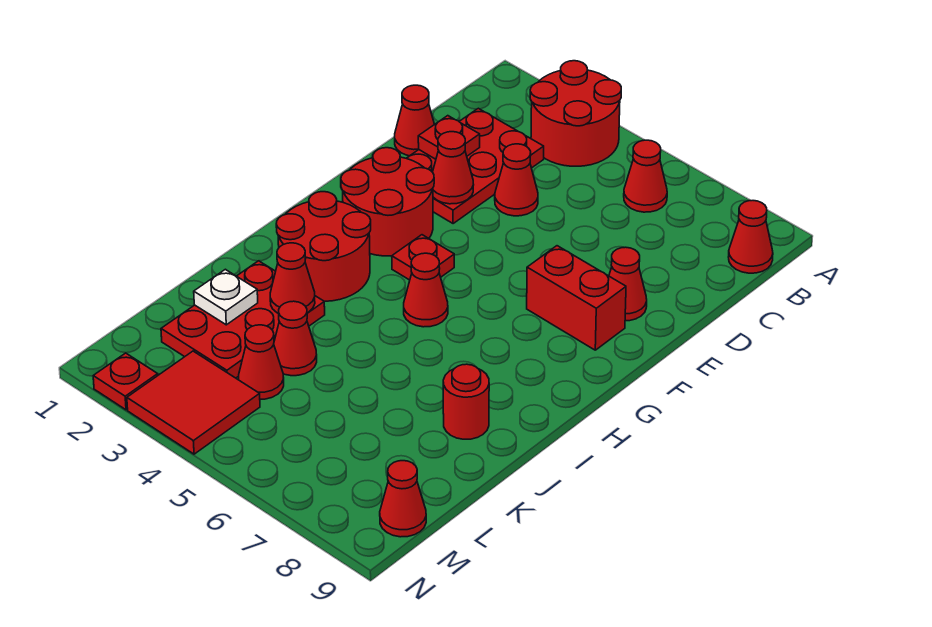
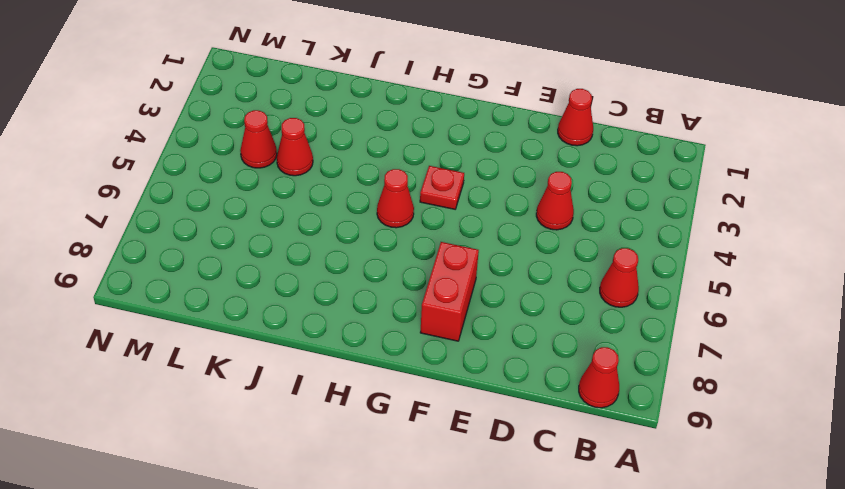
none -> red 2x2 round brick [530,61,621,166]
none -> red 2x3 plate [407,108,544,224]
none -> red 1x1 cone [609,247,647,321]

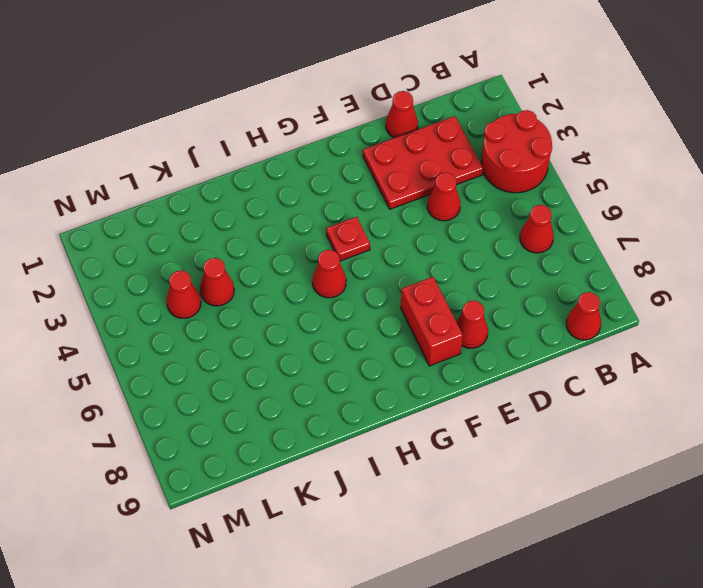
none -> red 2x2 round brick [341,148,434,256]
none -> red 2x2 round brick [276,192,371,301]
none -> red 2x3 plate [161,261,325,378]

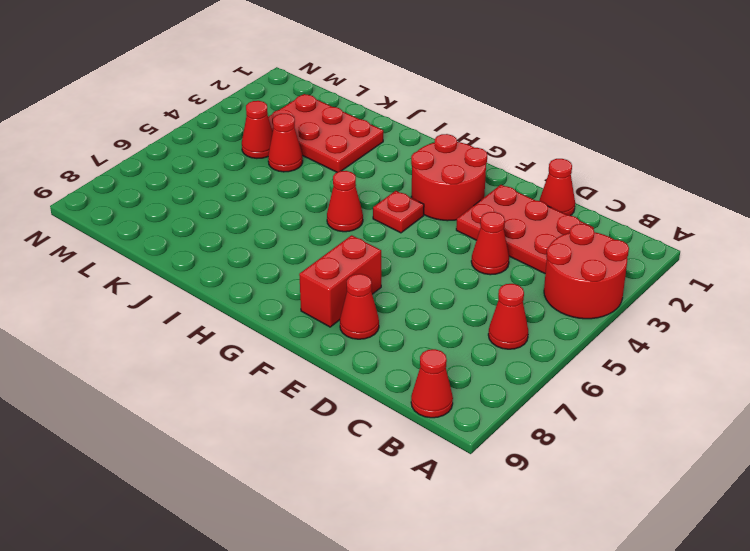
none -> red 2x2 round brick [276,192,371,301]
none -> red 1x1 round brick [443,364,489,439]
none -> red 2x2 tile [127,351,260,454]

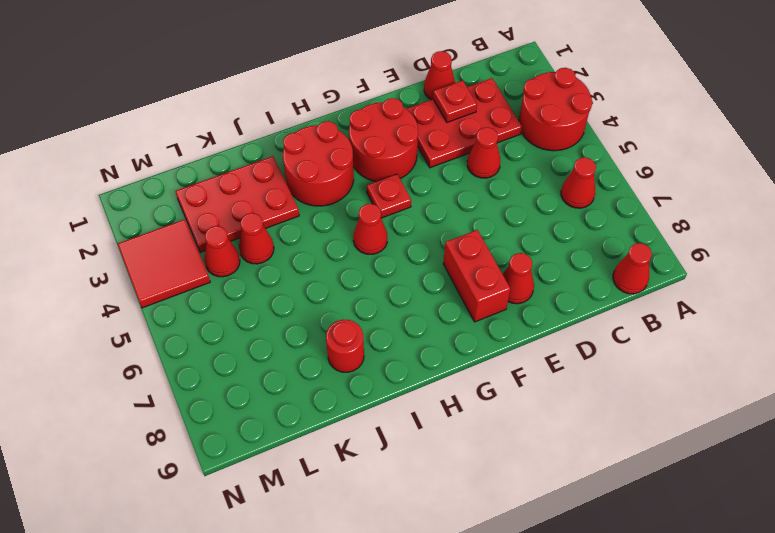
none -> red 1x1 cone [380,461,426,537]
none -> red 1x1 plate [93,353,158,410]
none -> red 1x1 cone [433,132,473,204]

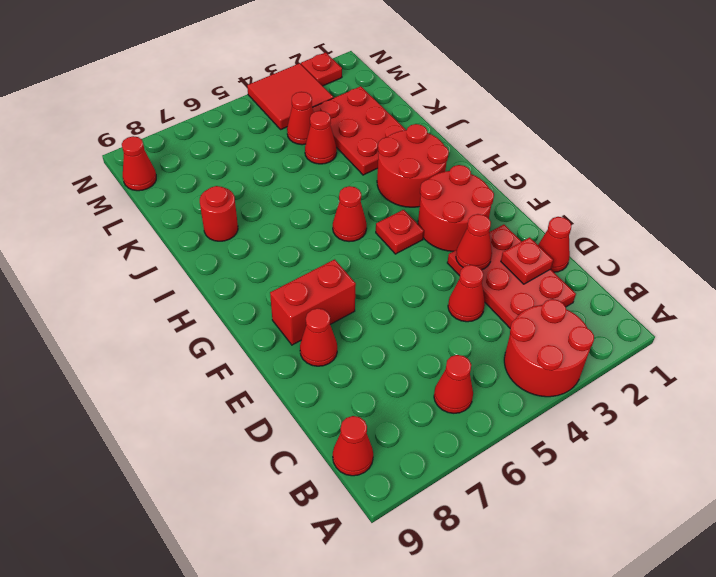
none -> red 1x1 cone [270,243,315,314]
none -> white 1x1 plate [194,269,258,325]

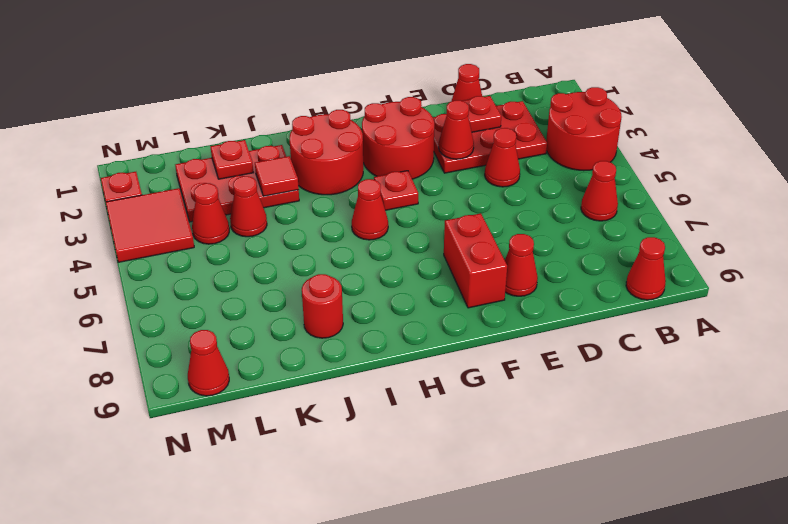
red 1x1 tile [255,156,299,196] -> red 1x1 cone [270,243,315,314]
red 1x1 plate [210,140,254,179] -> white 1x1 plate [194,269,258,325]

